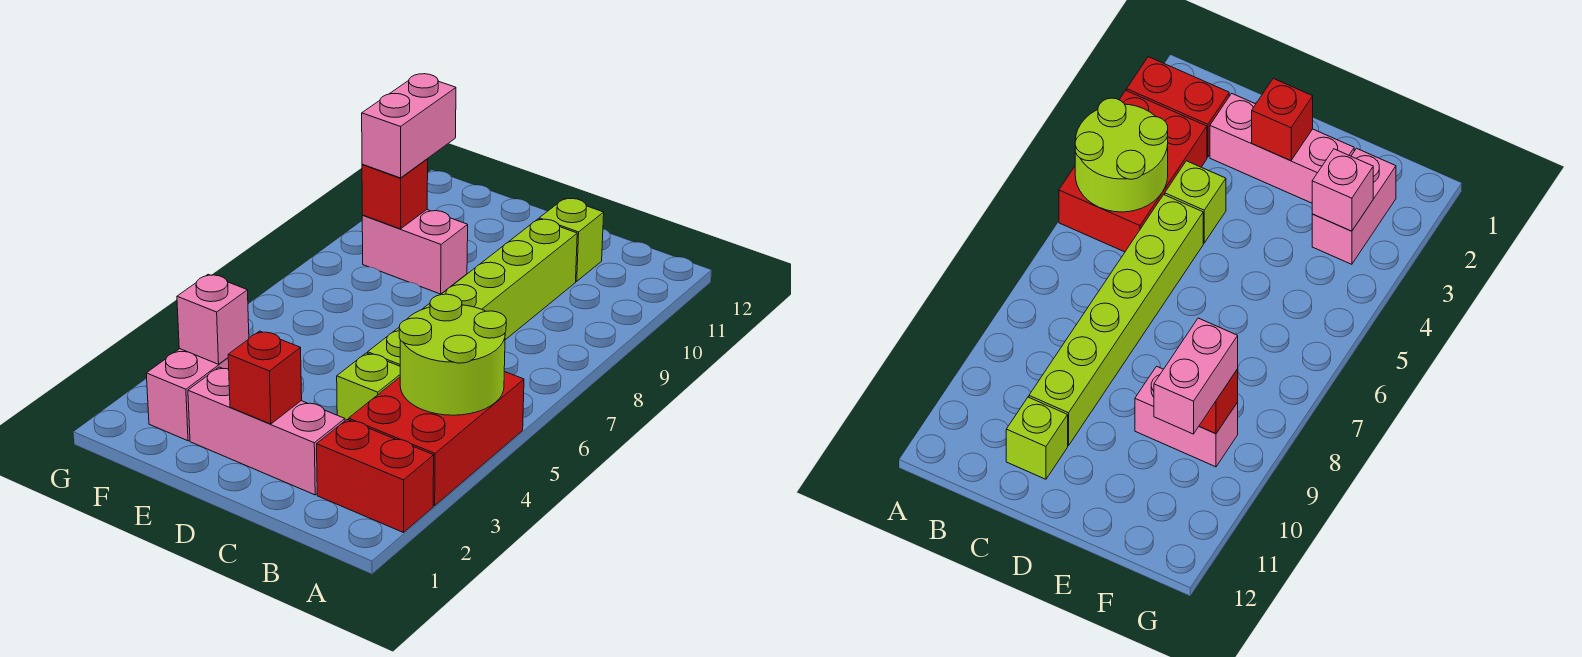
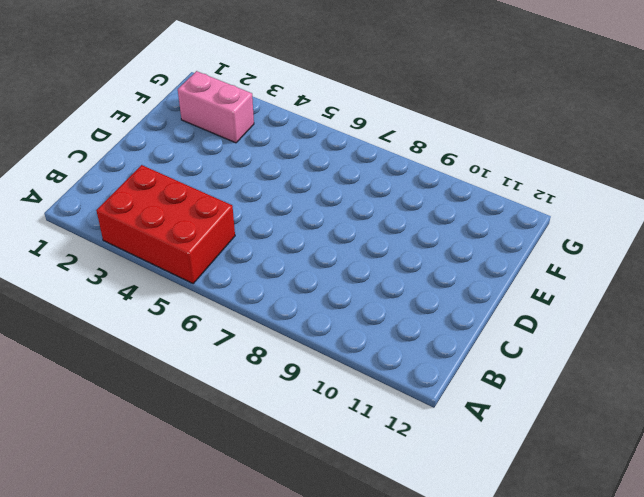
none -> red 1x2 brick [317,420,434,533]
none -> pink 1x3 brick [188,367,345,495]
none -> lime 1x1 brick [337,353,400,421]

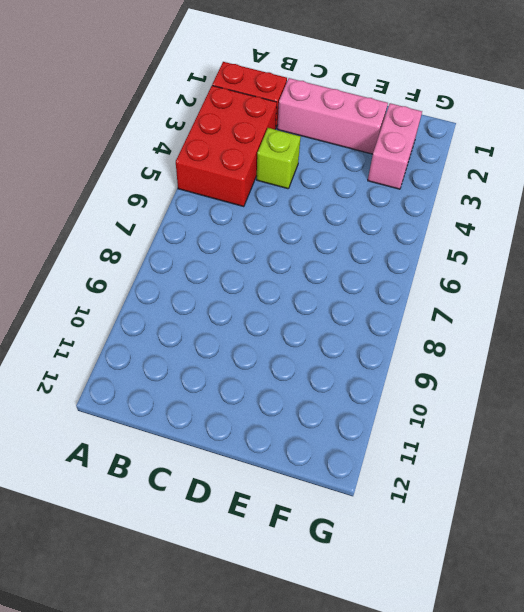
none -> lime 1x6 brick [368,219,577,366]
none -> lime 1x1 brick [539,198,604,281]
none -> pink 1x2 brick [362,210,468,294]

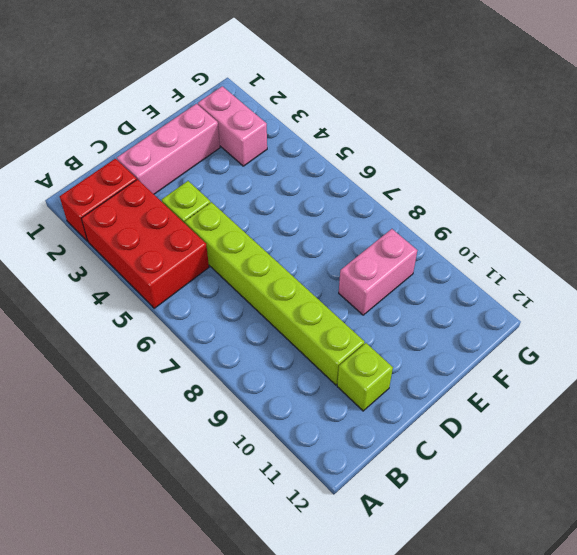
none -> lime 2x2 round brick [399,294,506,415]
none -> red 1x1 brick [228,331,302,424]
none -> pink 1x1 brick [177,274,249,364]

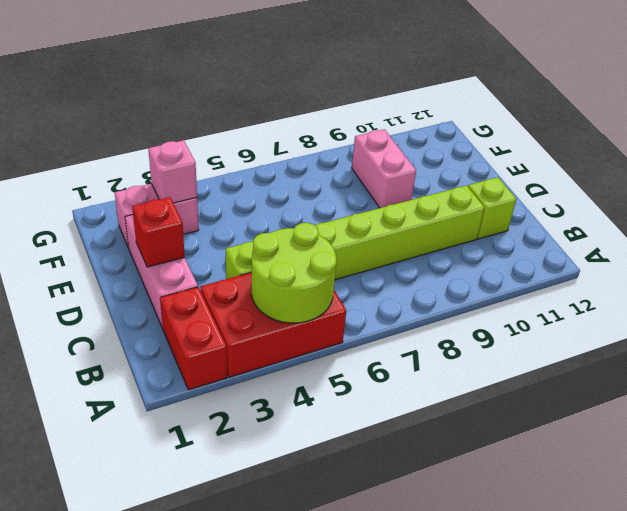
none -> red 1x1 brick [362,159,428,229]
none -> pink 1x2 brick [362,74,456,178]

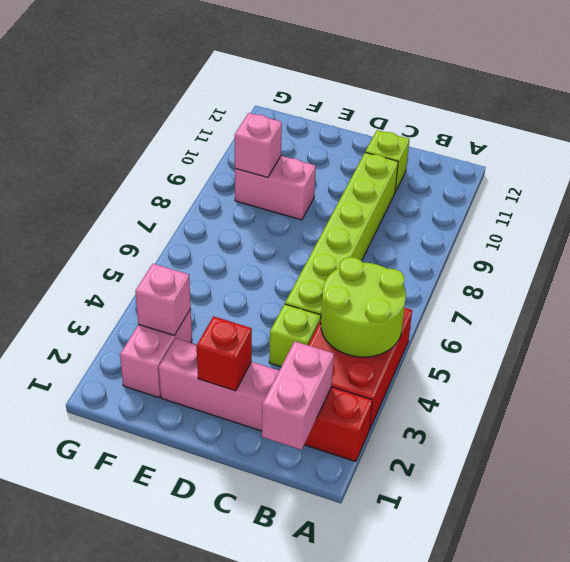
pink 1x2 brick [262,341,334,450] -> pink 1x2 brick moved to [362,74,456,178]
pink 1x1 brick [235,113,282,178] -> red 1x1 brick [362,159,428,229]

